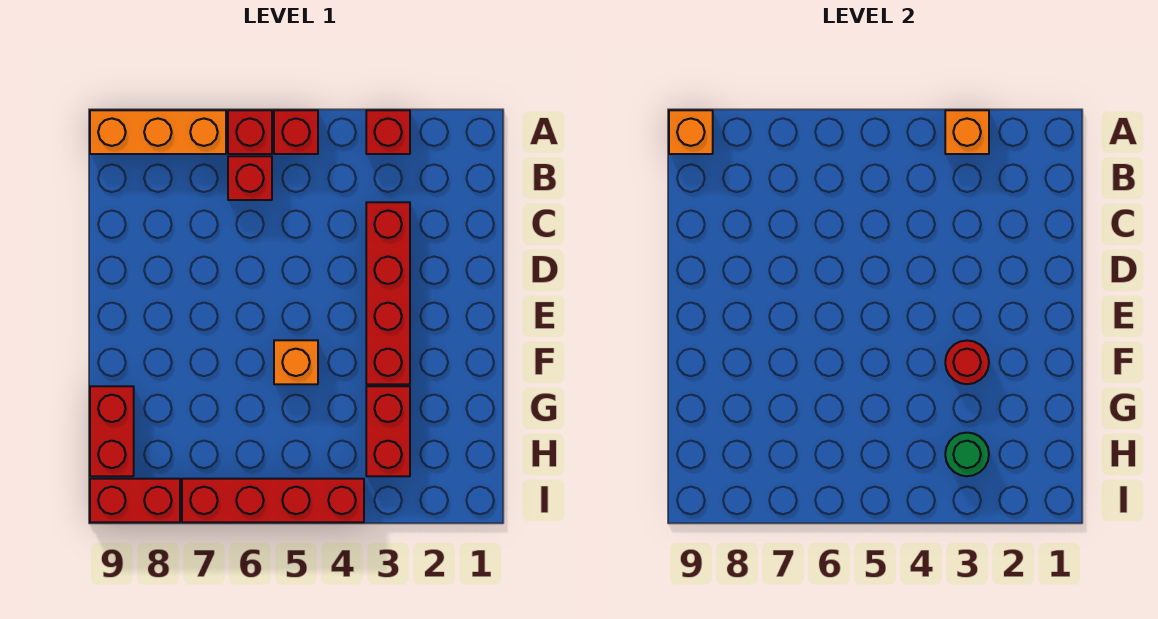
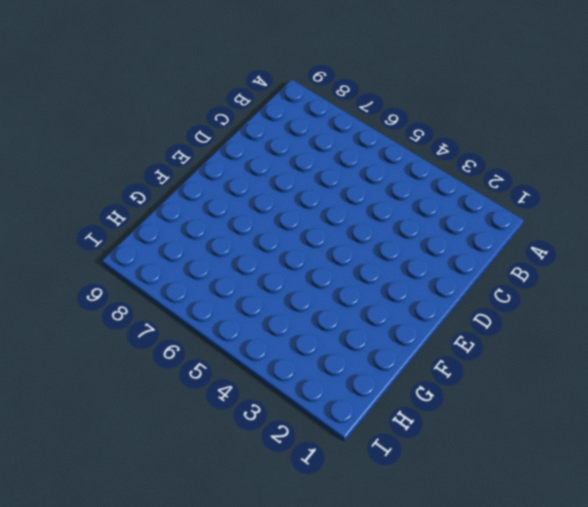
none -> red 1x1 brick [366,110,410,154]
none -> red 1x1 brick [274,110,318,154]
none -> red 1x1 brick [228,110,272,154]

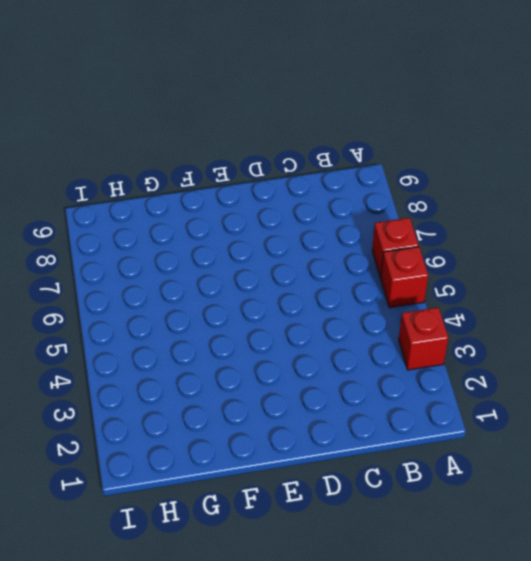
none -> orange 1x3 brick [90,110,226,154]
none -> red 1x1 brick [228,156,272,200]
none -> red 1x4 brick [366,202,410,384]

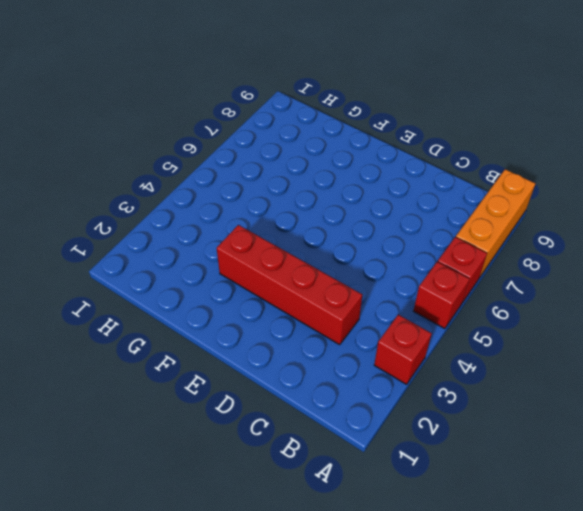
none -> red 1x1 brick [228,156,272,200]
none -> orange 1x1 brick [274,340,318,384]
none -> red 1x2 brick [366,386,410,476]

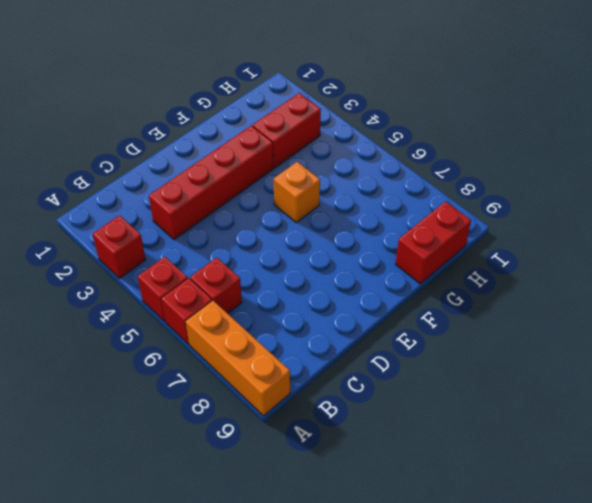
none -> red 1x4 brick [182,479,364,522]
none -> red 1x2 brick [90,479,180,522]
none -> orange 1x1 brick [945,110,989,154]

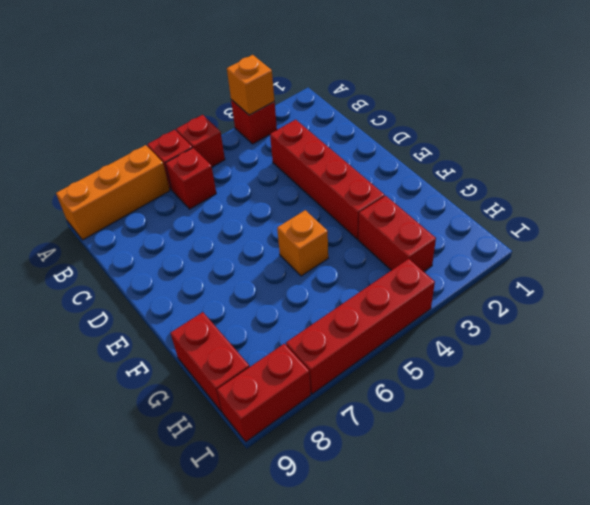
none -> orange 1x1 brick [669,110,713,154]
none -> red 1x1 round brick [945,341,989,384]
none -> green 1x1 round brick [945,433,989,476]

